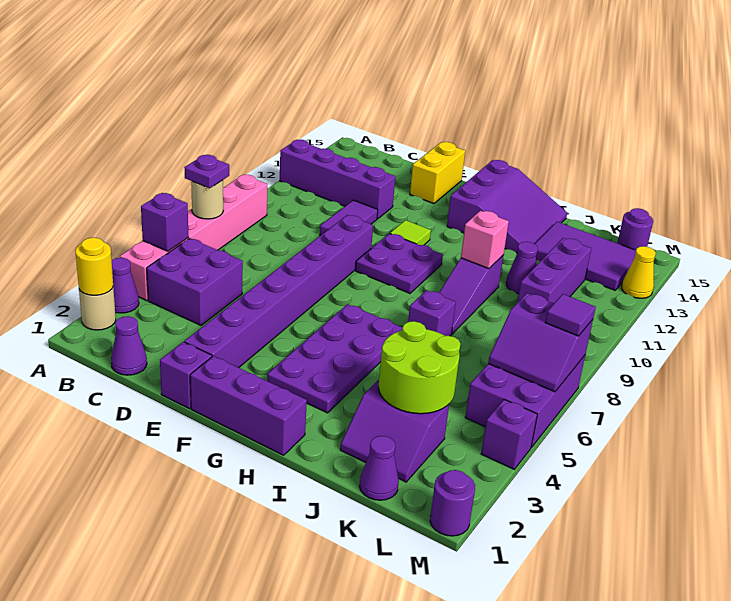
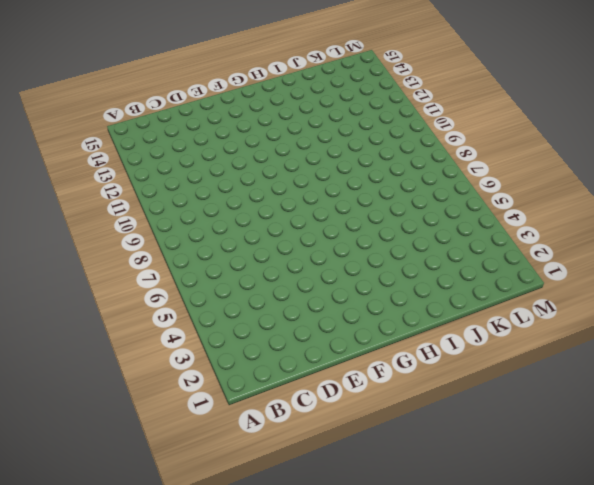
none -> tan 1x1 round brick [79,288,116,330]
none -> purple 1x1 cone [112,258,139,313]
none -> pink 1x6 brick [120,175,267,301]
none -> purple 1x4 brick [280,139,395,219]

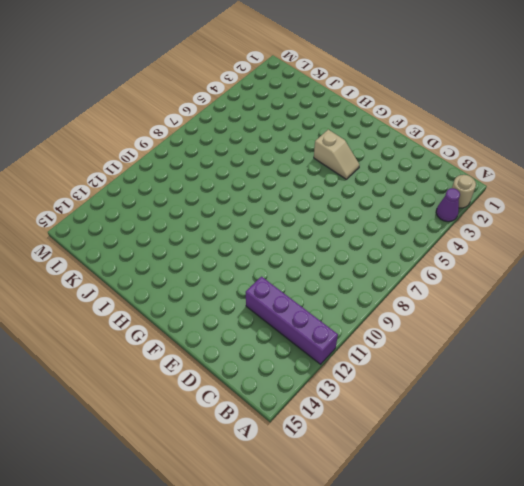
tan 1x2 slope [314,130,360,179] -> purple 2x4 plate [267,304,403,413]
none -> pink 1x6 brick [120,175,267,301]
none -> purple 2x2 brick [147,238,243,325]
none -> purple 1x1 cone [111,316,147,375]
none -> purple 1x2 tile [320,200,378,236]

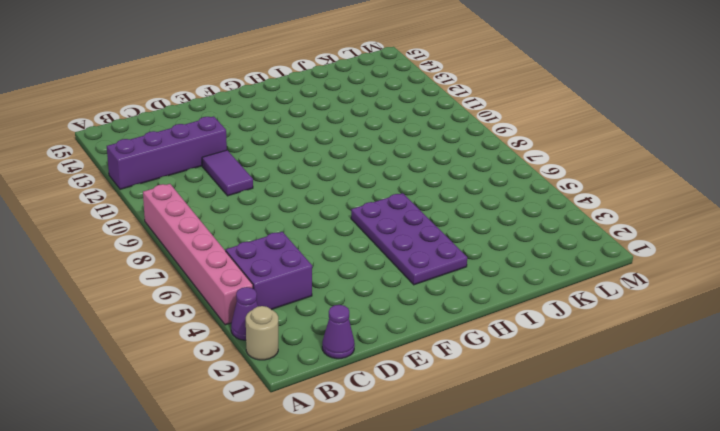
none -> purple 1x1 brick [160,342,212,409]
none -> purple 1x8 brick [184,215,373,368]
none -> yellow 1x2 brick [410,142,465,203]
none -> purple 1x3 brick [190,356,307,455]

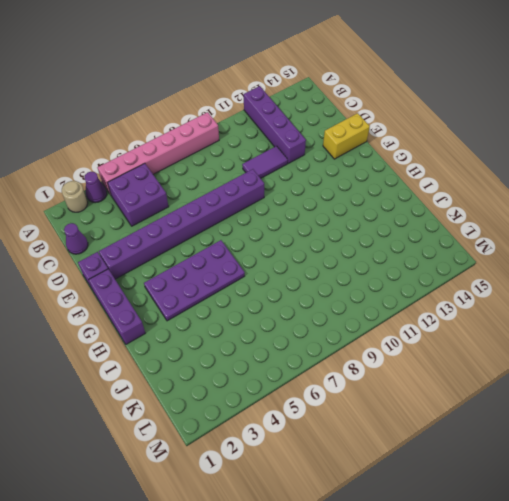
none -> purple 2x2 plate [356,234,443,293]
none -> lime 1x1 tile [390,220,431,245]
none -> purple 3x3 slope [447,160,567,253]
none -> purple 1x1 brick [408,290,456,336]

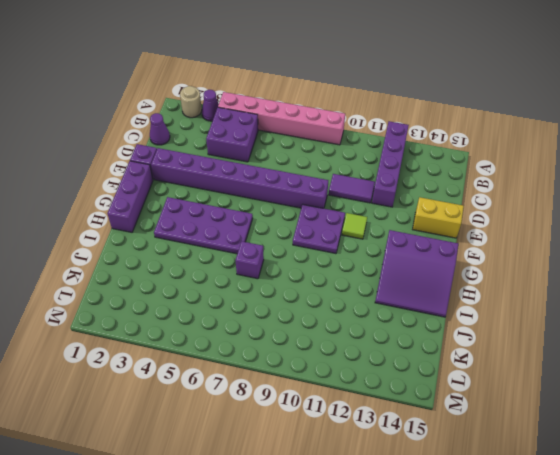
none -> purple 1x3 slope [439,256,503,334]
none -> purple 2x2 slope [340,380,449,482]
none -> purple 1x1 cone [506,242,538,294]
none -> purple 2x3 tile [535,222,636,290]

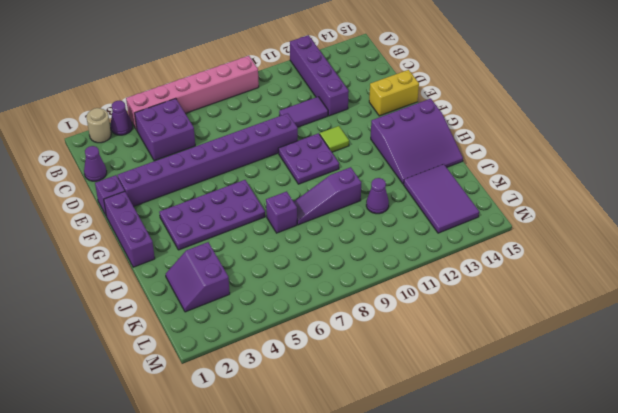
none -> purple 1x1 cone [360,436,399,500]
none -> purple 1x3 brick [517,238,591,303]
none -> purple 2x3 brick [465,356,585,447]
none -> purple 1x1 round brick [617,208,653,250]

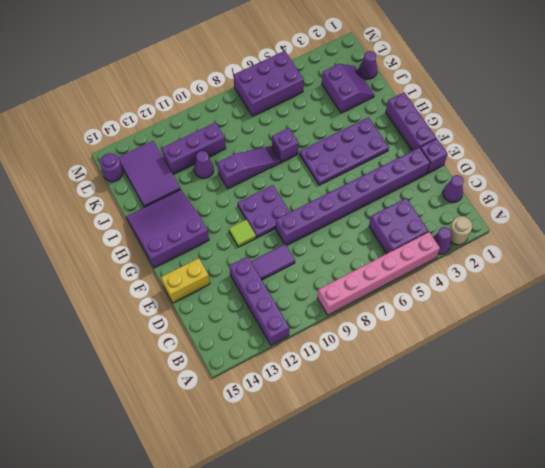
none -> purple 1x1 round brick [430,470,475,536]
none -> purple 1x1 brick [481,400,537,469]
none -> yellow 1x1 cone [622,246,656,298]
none -> yellow 1x1 round brick [75,238,113,295]

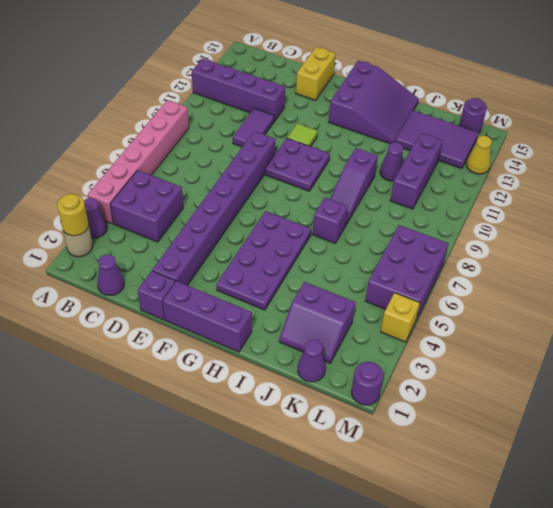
yellow 1x1 brick [381,293,420,342] -> purple 1x1 brick [481,400,537,469]
none -> purple 1x1 brick [141,193,188,251]
none -> tan 1x1 round brick [191,180,223,219]
none -> pink 1x1 brick [461,211,509,269]
none -> lime 2x2 round brick [379,321,460,414]

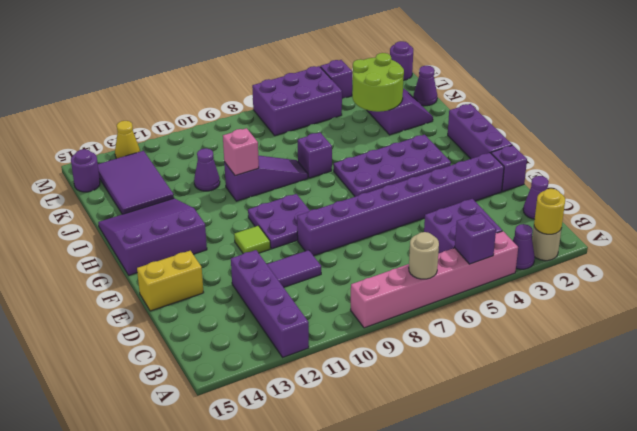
none -> purple 1x3 brick [517,238,591,303]
none -> purple 2x2 slope [488,293,593,392]
none -> purple 1x1 plate [184,155,229,188]
none -> purple 1x1 tile [545,294,596,336]

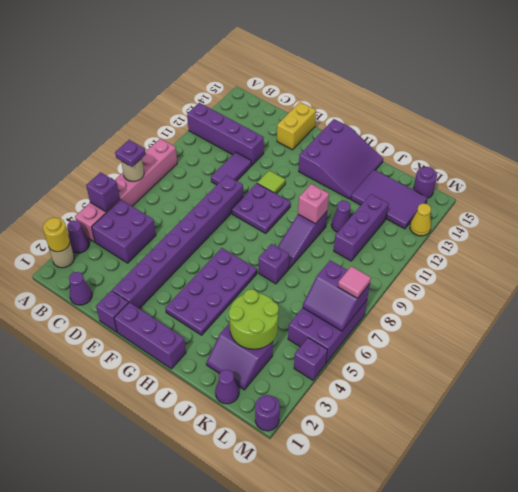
pink 1x1 tile [338,266,371,298] -> purple 1x1 tile [545,294,596,336]

